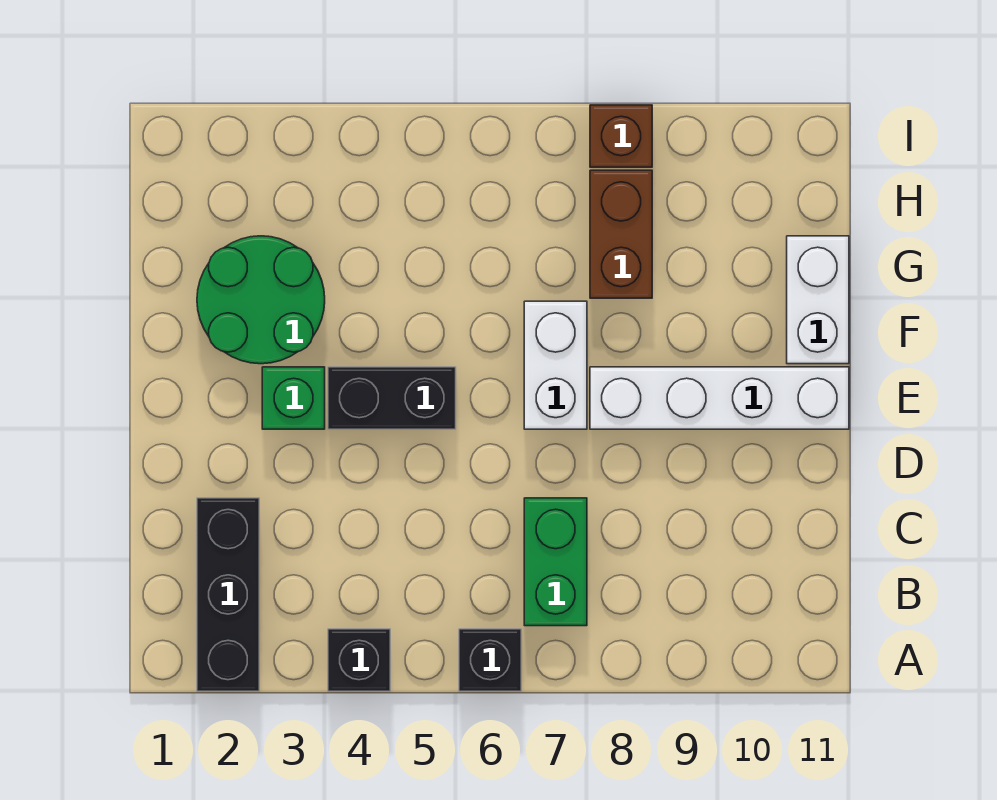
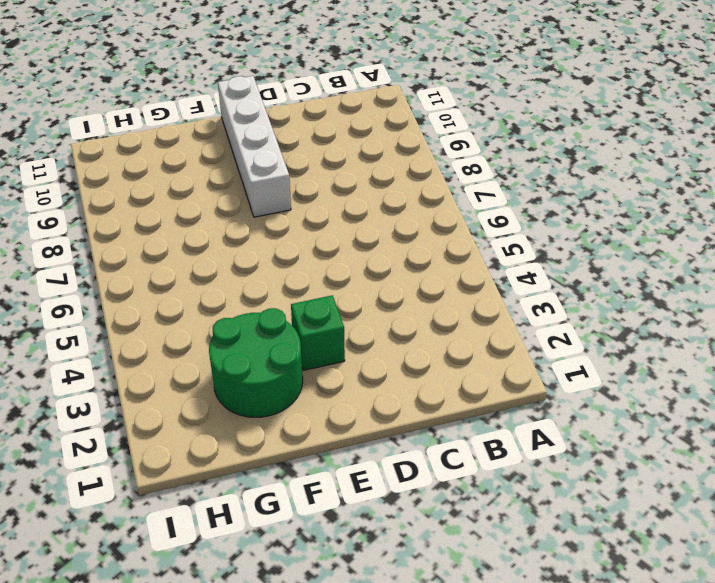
none -> black 1x3 brick [197,498,259,691]
none -> black 1x1 brick [328,629,390,691]
none -> black 1x1 brick [459,629,521,691]

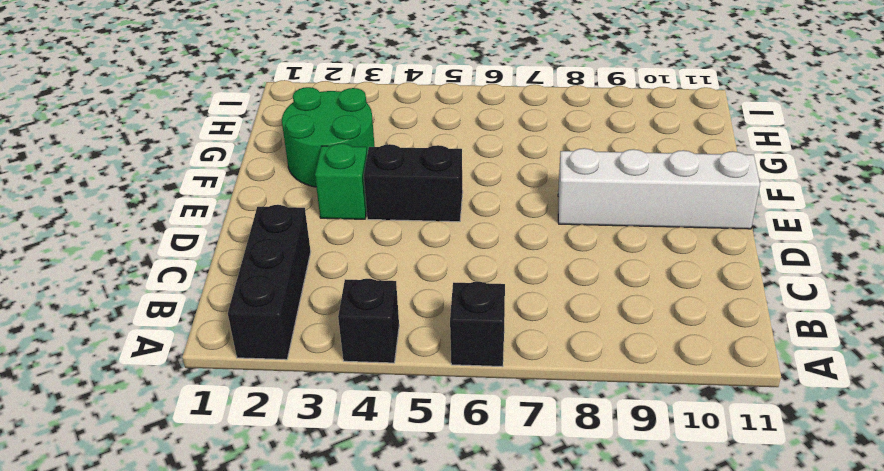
none -> green 1x2 brick [524,498,587,626]
none -> white 1x2 brick [524,301,587,429]
none -> white 1x2 brick [787,236,849,364]

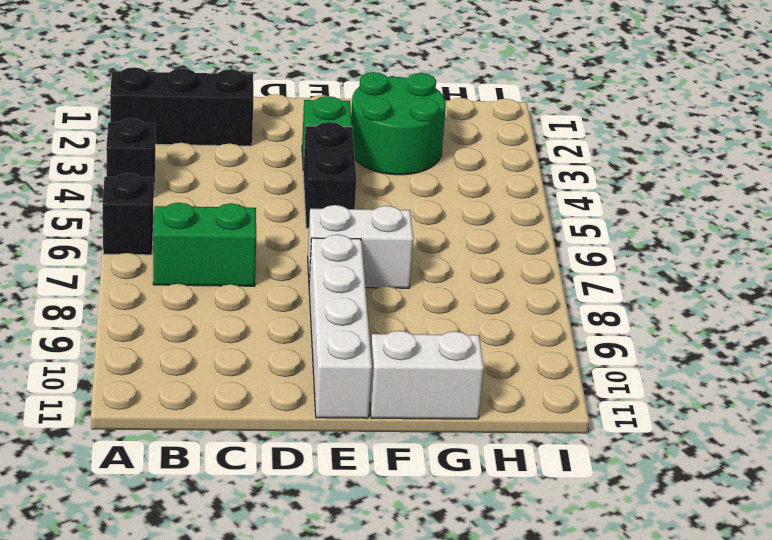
none -> brown 1x2 brick [590,170,652,298]
none -> brown 1x1 brick [590,105,652,167]

